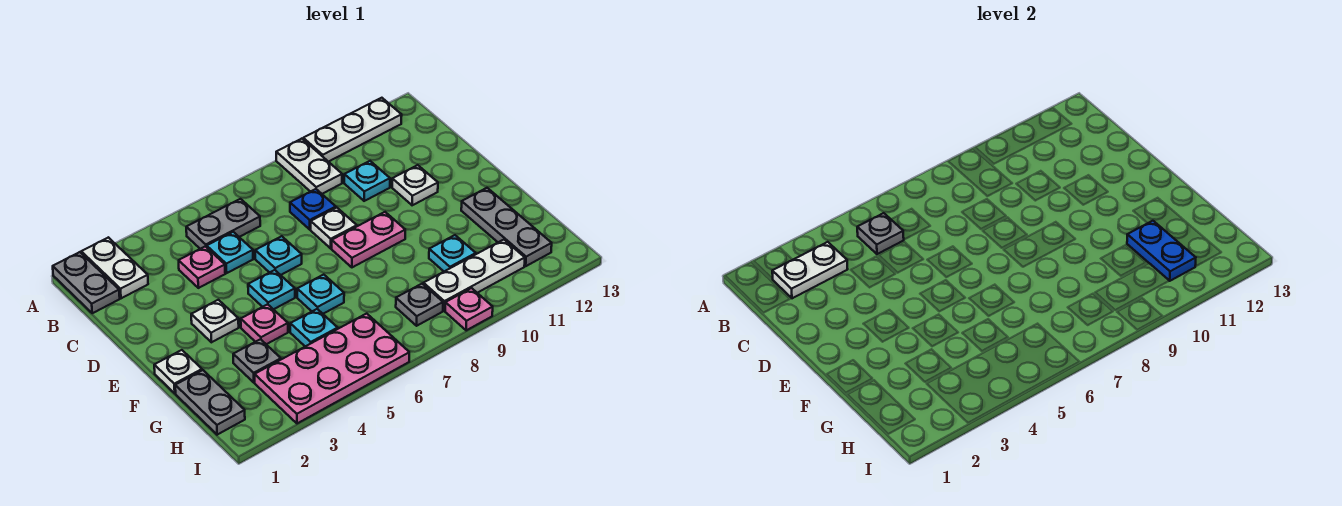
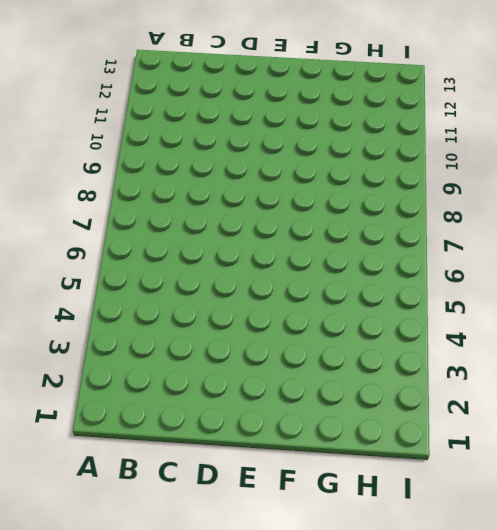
none -> grey 1x2 plate [53,252,120,313]
none -> white 1x2 plate [81,237,148,298]
none -> white 1x2 plate [276,139,342,194]
none -> white 1x3 plate [303,98,402,162]

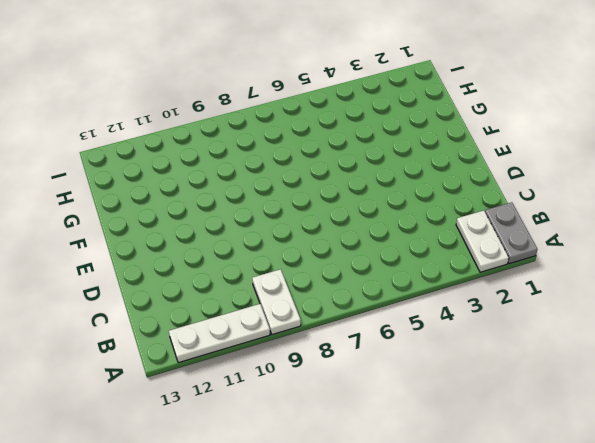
none -> grey 1x2 plate [186,199,260,249]
none -> pink 1x1 plate [179,246,225,288]
none -> cyan 1x1 plate [207,232,253,273]
none -> blue 1x1 plate [290,189,336,229]

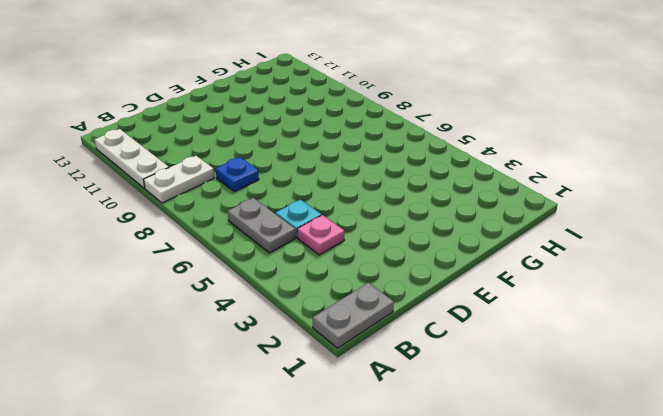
none -> white 1x2 plate [81,237,148,298]
none -> cyan 1x1 plate [344,161,390,201]
none -> cyan 1x1 plate [255,236,302,275]
none -> white 1x1 plate [311,208,357,248]

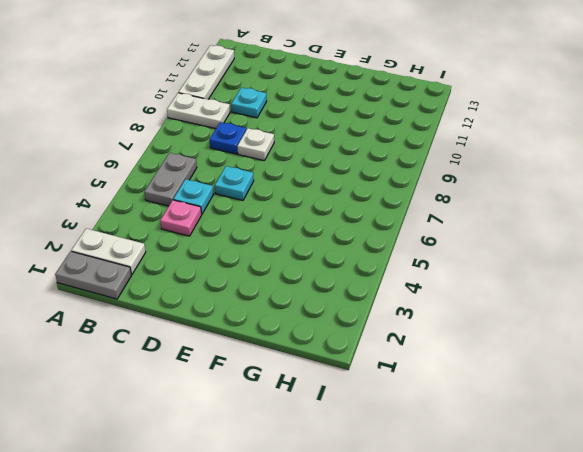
none -> white 1x1 plate [392,165,438,205]
none -> white 1x1 plate [191,300,239,342]
none -> cyan 1x1 plate [248,270,295,309]
none -> pink 1x2 plate [332,212,405,267]

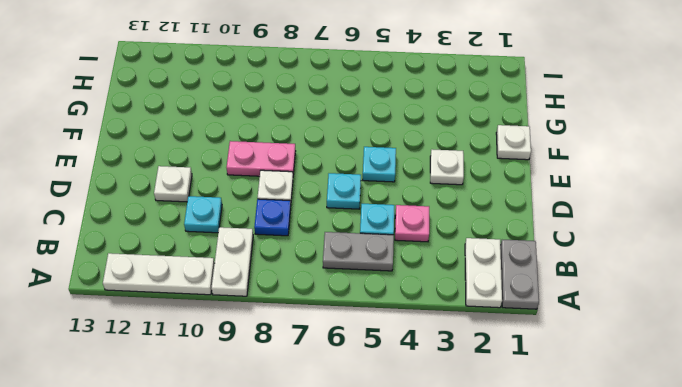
none -> pink 1x1 plate [241,304,288,344]
none -> cyan 1x1 plate [297,275,344,314]
none -> grey 1x3 plate [461,188,552,266]
none -> grey 1x2 plate [175,370,245,435]

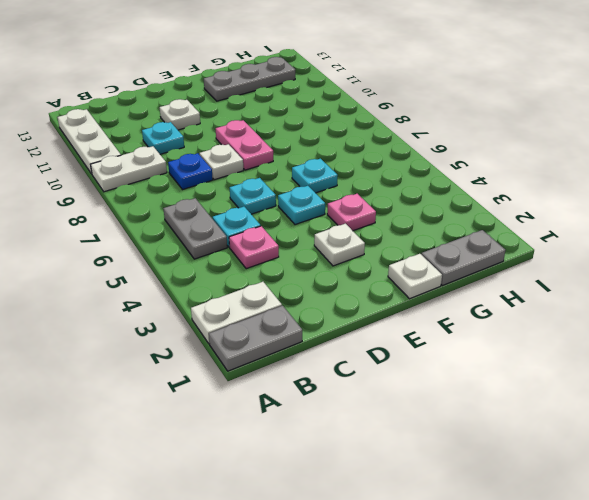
none -> grey 1x1 plate [233,339,281,382]
none -> cyan 1x1 plate [290,309,338,346]
none -> cyan 1x1 plate [429,235,476,271]
none -> pink 2x4 plate [255,314,409,423]

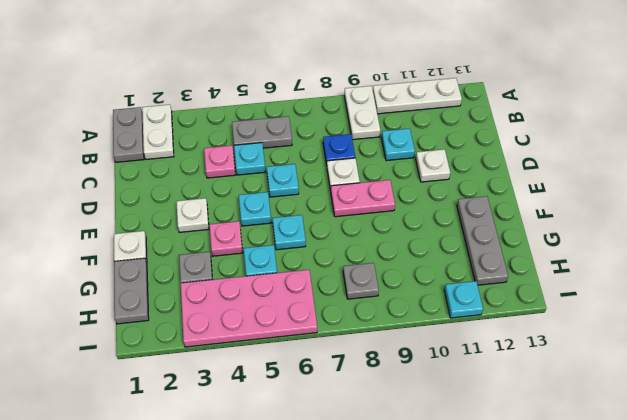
cyan 1x1 plate [444,281,483,318] -> cyan 1x1 plate moved to [429,235,476,271]
none -> white 1x3 plate [424,240,525,311]
none -> pink 1x1 plate [445,288,493,330]
none -> white 1x2 plate [772,242,848,298]
none -> grey 1x1 plate [857,213,904,254]

